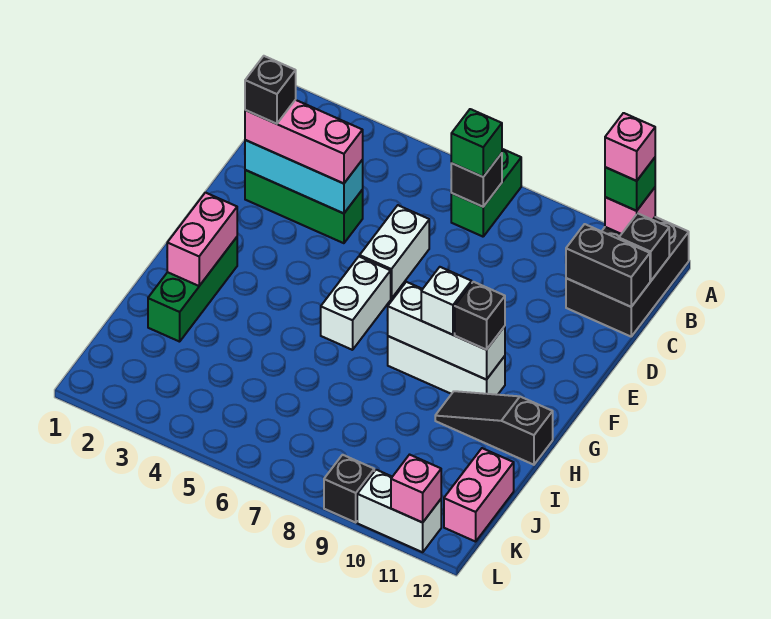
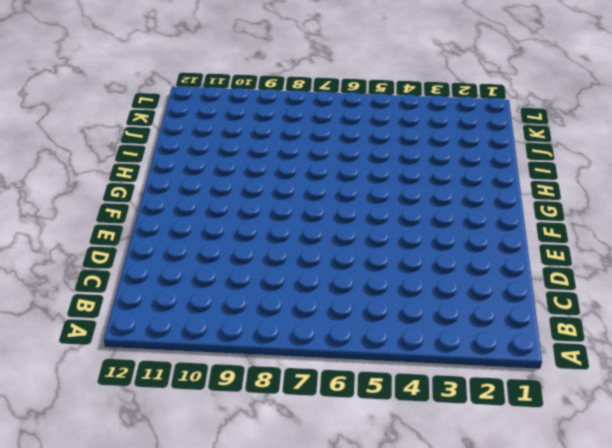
none -> green 1x2 brick [451,149,521,237]
none -> black 2x3 brick [566,217,689,337]
none -> green 1x3 brick [245,170,363,243]

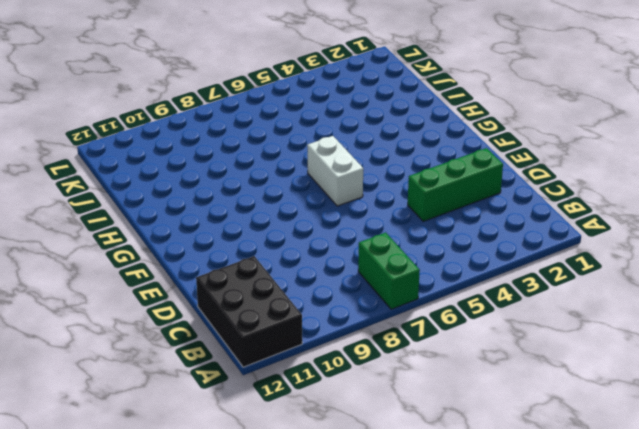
none -> white 1x2 brick [360,205,429,299]
none -> green 1x3 brick [148,237,237,342]
none -> white 1x3 brick [388,336,505,395]

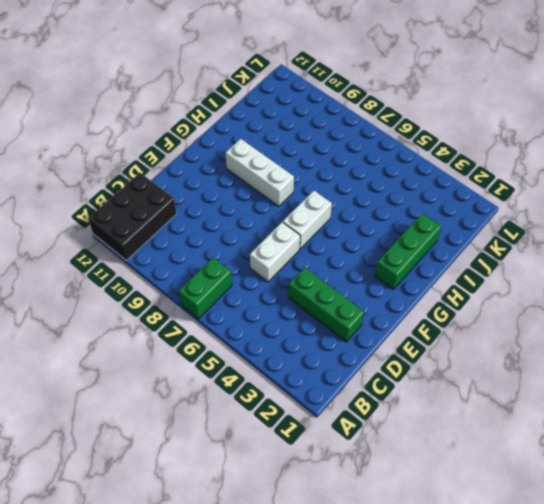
none -> black 1x3 slope [435,391,553,465]
none -> pink 1x2 brick [444,448,514,542]
none -> black 1x1 brick [324,455,374,522]

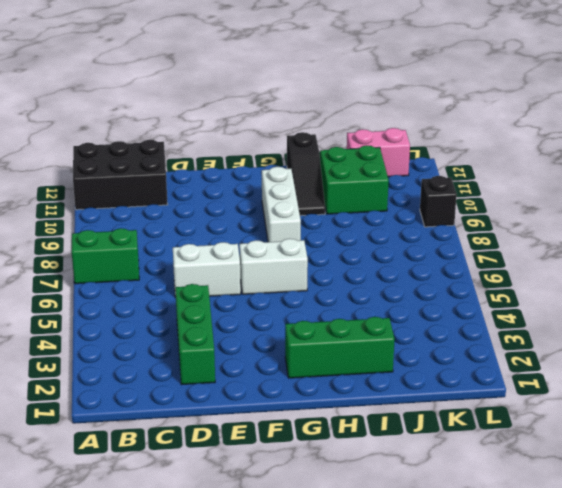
green 2x2 brick [320,145,389,214] -> none
none -> white 1x2 brick [357,470,441,552]
none -> pink 1x1 brick [605,188,655,234]
none -> black 1x1 brick [451,153,502,207]

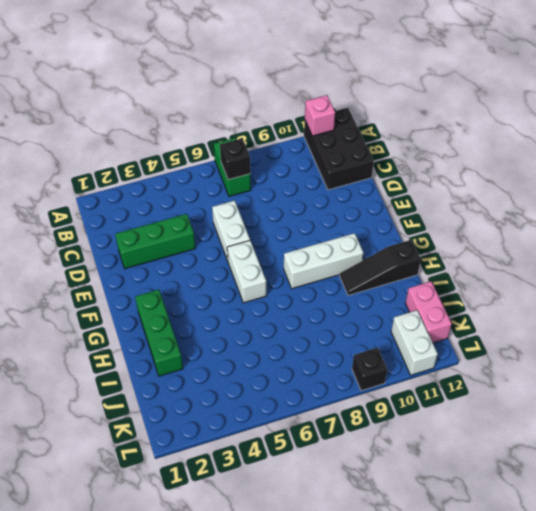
white 1x2 brick [391,310,438,375] -> white 1x2 brick turned to [357,470,441,552]
none -> black 1x1 brick [619,213,669,281]
none -> black 1x2 brick [566,224,650,307]
none -> cyan 1x3 brick [245,140,363,213]

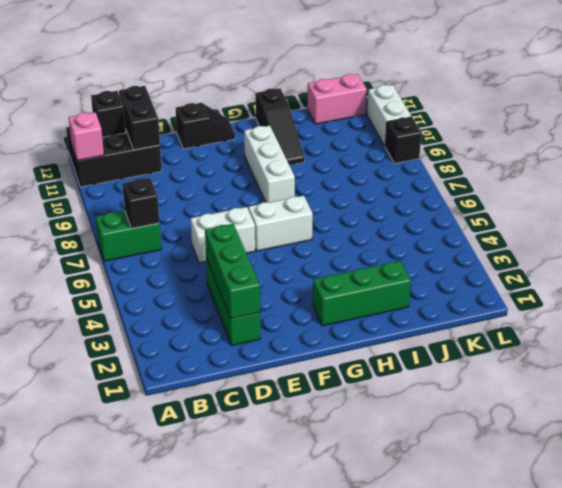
green 1x3 brick [205,224,260,319] -> cyan 1x3 brick [245,140,363,213]
black 1x2 slope [176,103,235,149] -> none
none -> pink 1x2 brick [167,193,237,286]
none -> white 1x3 brick [387,282,505,380]
none -> pink 1x1 brick [391,455,441,522]

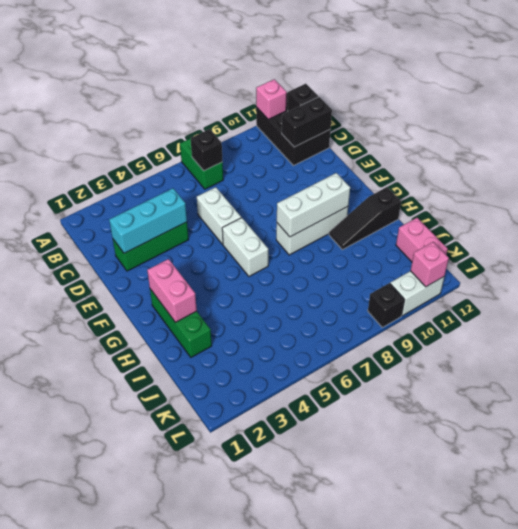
none -> green 1x1 brick [605,158,655,211]
none -> green 1x1 brick [451,109,502,177]
none -> pink 1x3 brick [245,100,363,184]

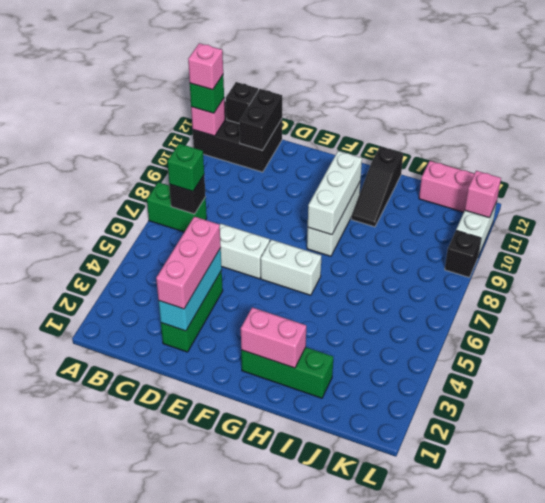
none -> white 1x1 brick [421,267,472,335]
none -> black 1x1 brick [455,282,505,350]
none -> black 1x1 brick [245,56,296,124]

